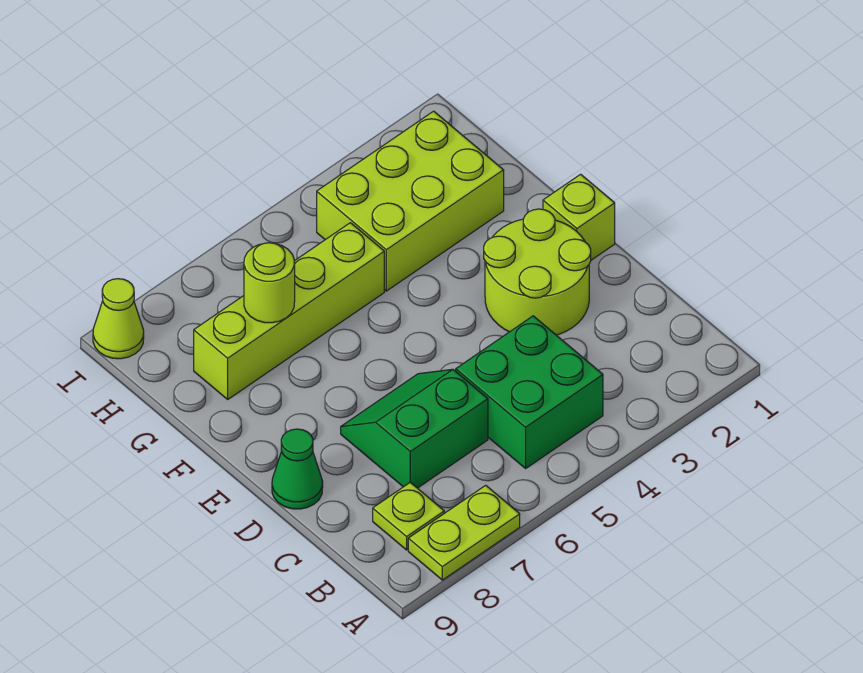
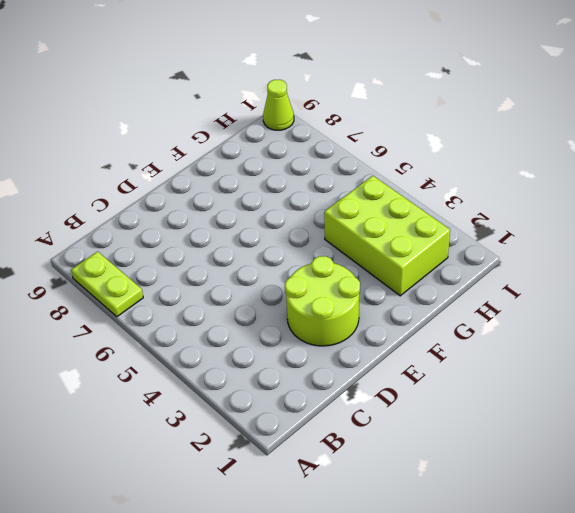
none -> green 2x2 brick [456,316,603,468]
none -> lime 1x1 plate [373,482,444,550]

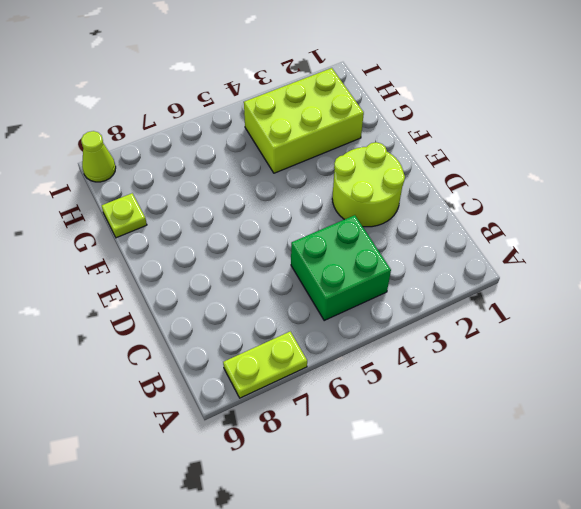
lime 1x1 plate [102,193,147,238] -> lime 1x1 plate moved to [373,482,444,550]
none -> green 2x2 slope [341,369,488,488]
none -> green 1x1 cone [272,429,323,509]

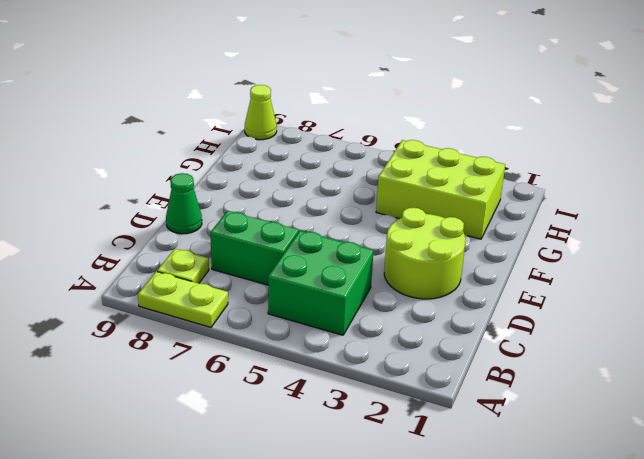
none -> lime 1x1 brick [543,174,615,260]
none -> lime 1x4 brick [194,223,384,399]

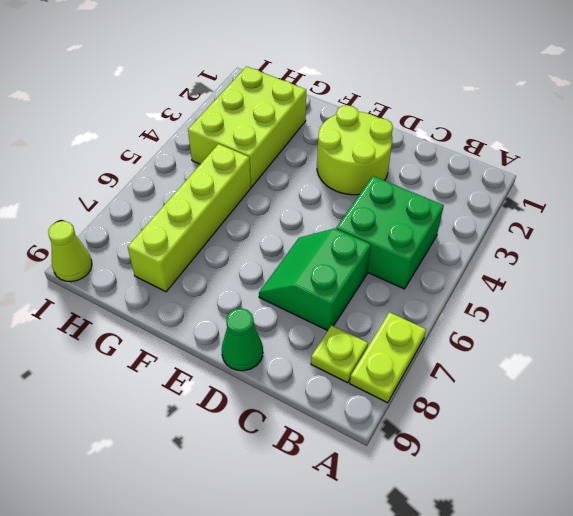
none -> lime 1x1 brick [543,174,615,260]
none -> lime 1x1 round brick [244,243,295,323]

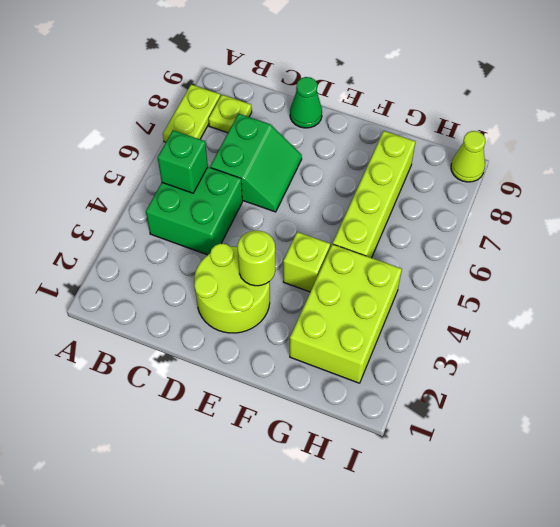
green 1x1 brick [158,130,208,193] -> none
lime 1x1 round brick [237,231,275,286] -> lime 1x1 round brick moved to [244,243,295,323]
lime 1x1 brick [283,232,330,292] -> lime 1x1 brick moved to [543,174,615,260]

